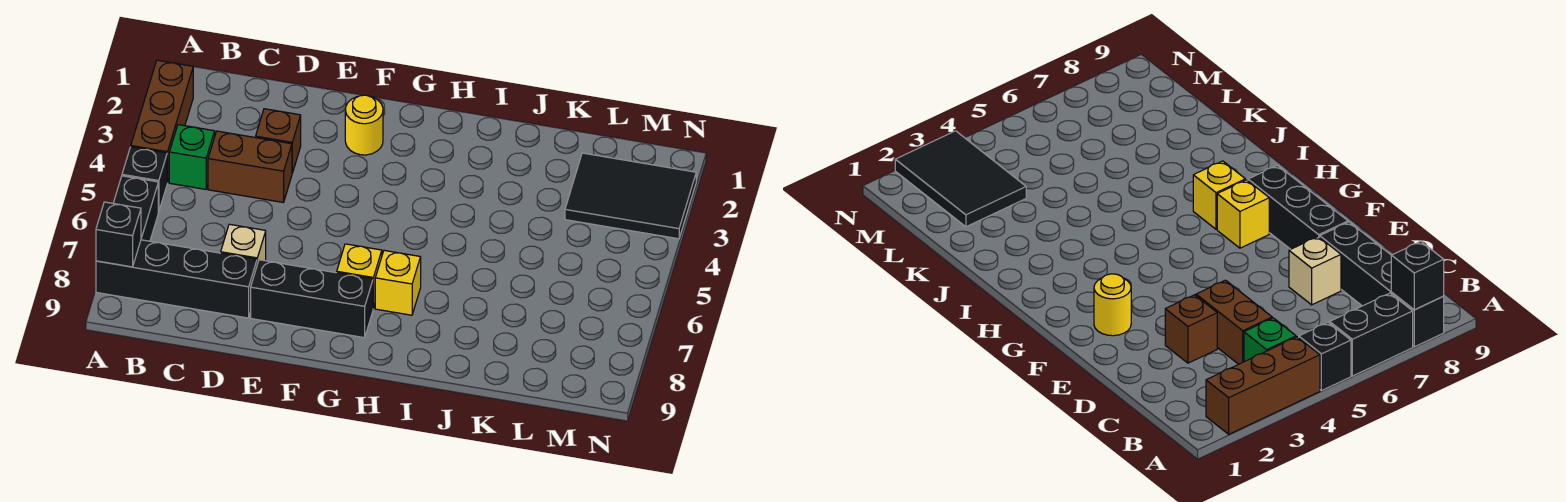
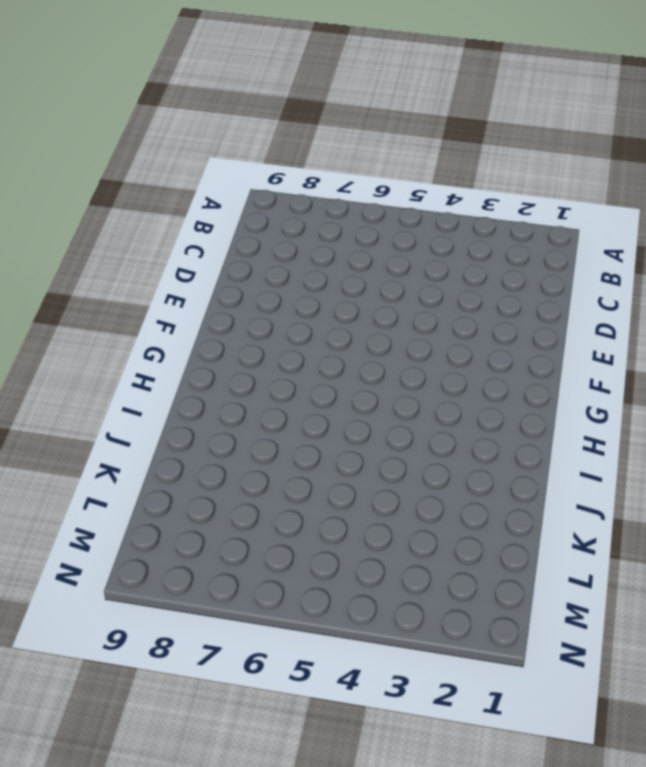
none -> brown 1x3 brick [131,60,193,183]
none -> black 1x1 brick [122,147,167,212]
none -> black 1x2 brick [113,176,158,241]

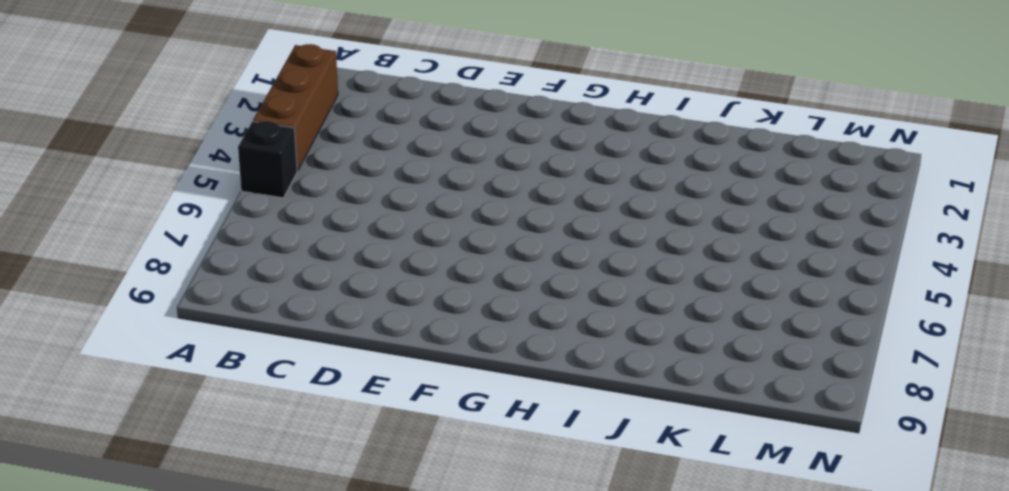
none -> black 1x2 brick [113,176,158,241]
none -> black 1x4 brick [96,240,257,318]
none -> green 1x1 brick [169,125,215,189]

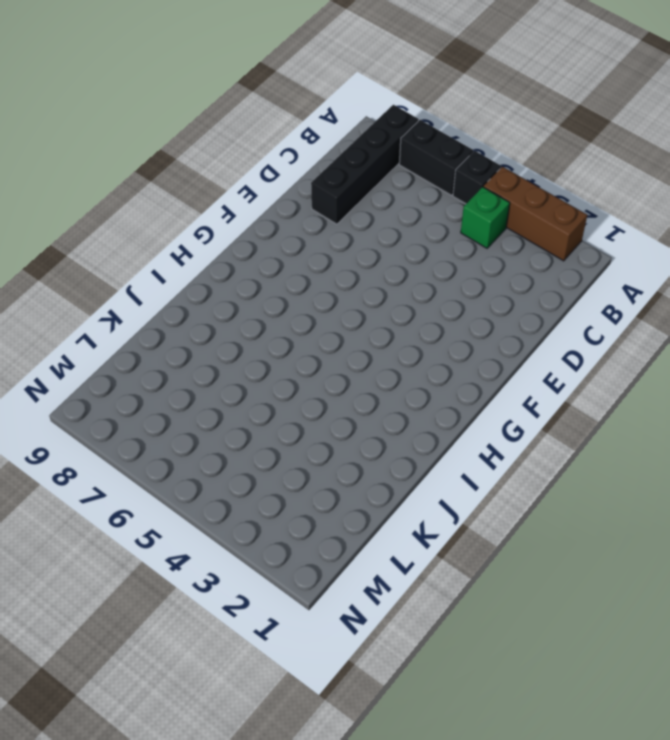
none -> brown 1x2 brick [208,131,292,202]
none -> brown 1x1 brick [256,109,301,173]
none -> tan 1x1 brick [221,224,266,264]

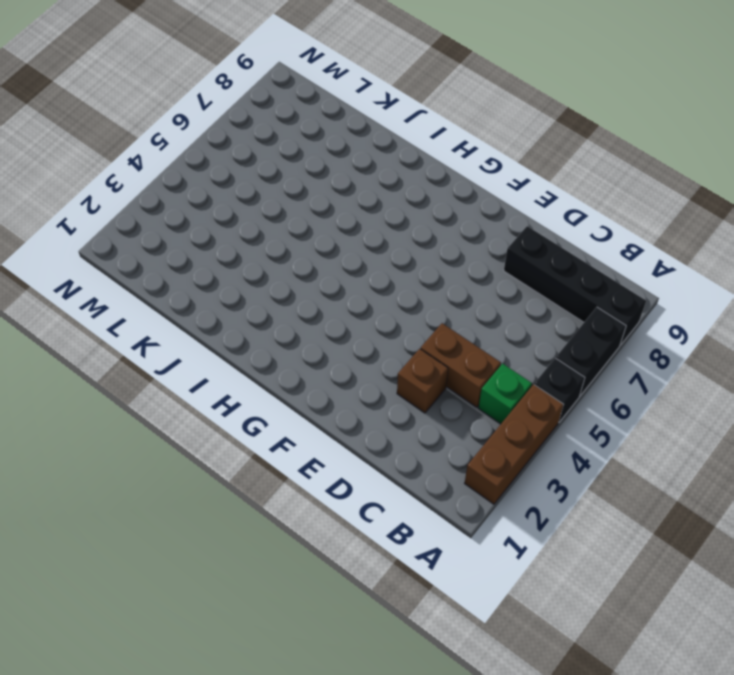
none -> tan 1x1 brick [221,224,266,264]
none -> black 1x3 brick [251,260,373,338]
none -> yellow 1x1 round brick [345,95,383,155]

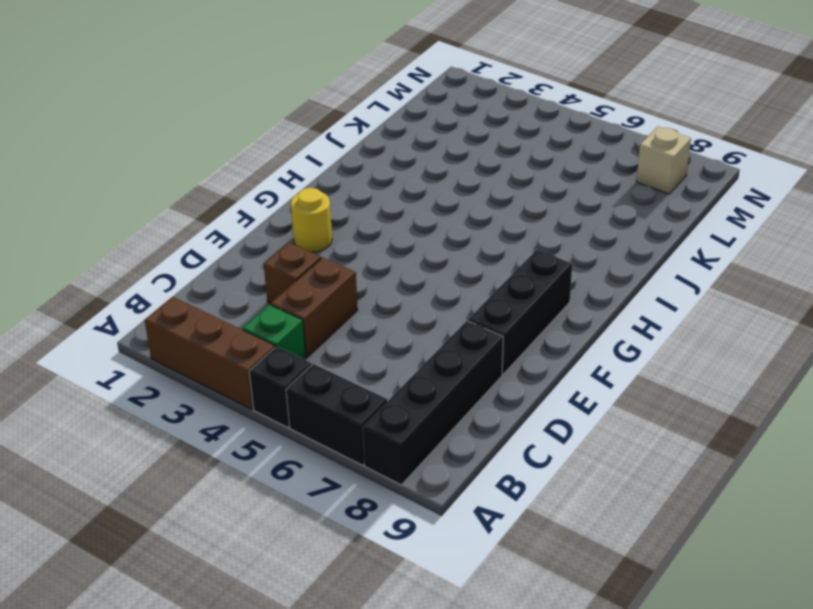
tan 1x1 brick [636,127,691,194] -> tan 1x1 brick moved to [221,224,266,264]
none -> yellow 1x1 brick [337,244,382,309]
none -> yellow 1x1 brick [375,250,421,315]
none -> black 2x3 tile [565,153,696,239]

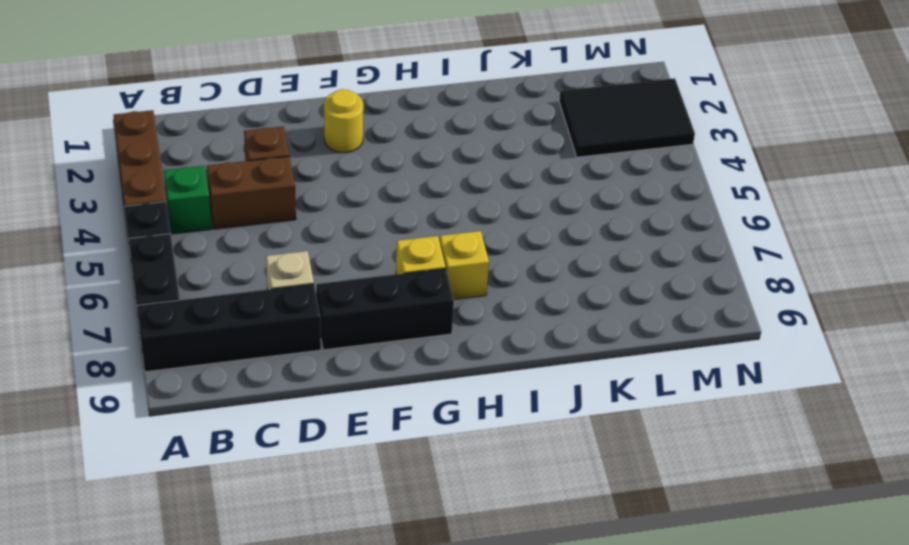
none -> black 1x1 brick [96,202,141,267]

